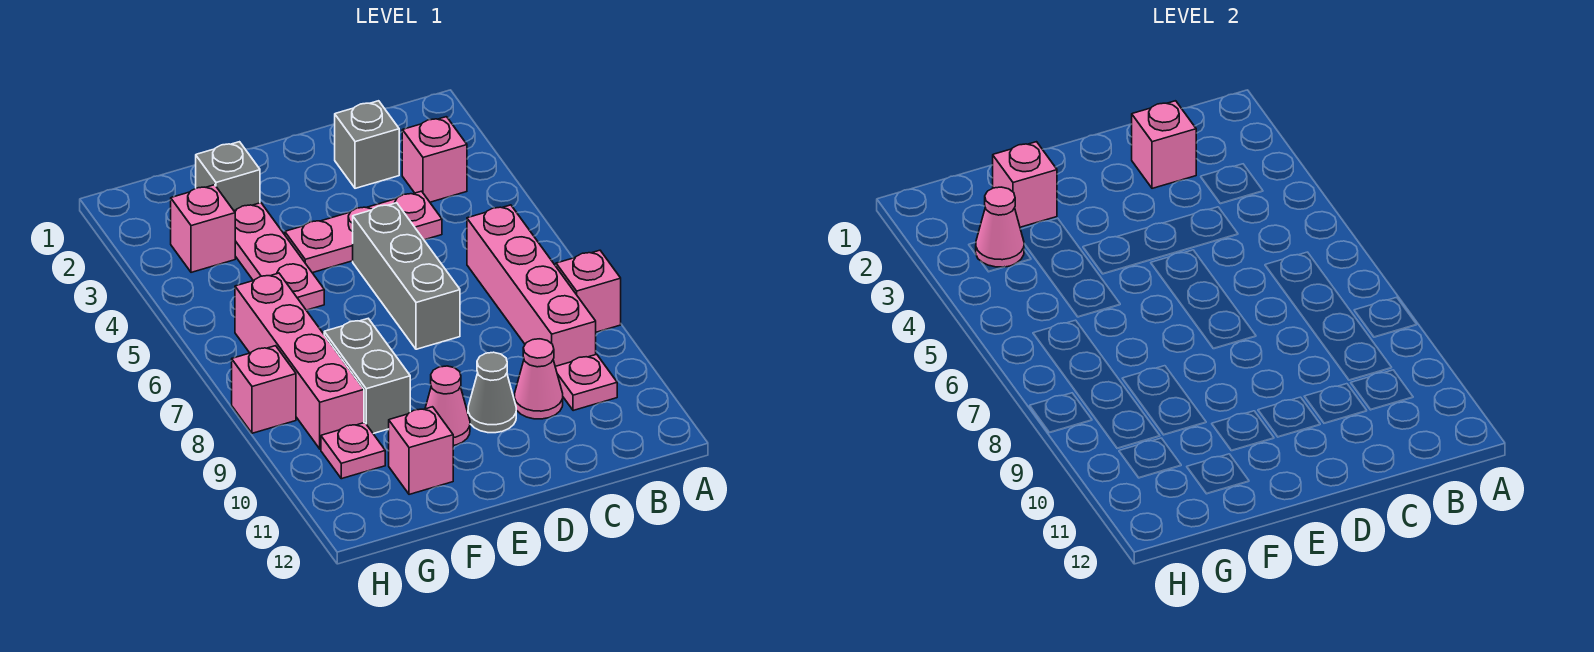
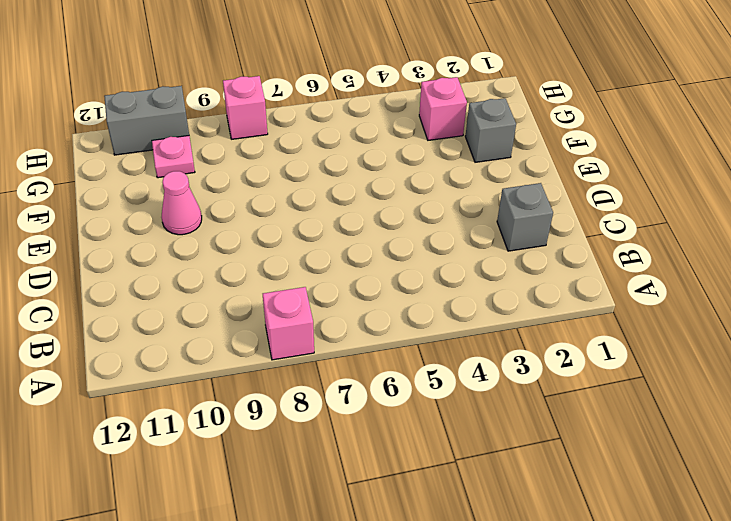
grey 1x2 brick [104,86,189,155] -> grey 1x2 brick moved to [324,319,410,434]
none -> pink 1x1 brick [402,117,467,202]
none -> pink 1x4 brick [467,205,596,366]
none -> pink 1x1 plate [555,354,617,411]

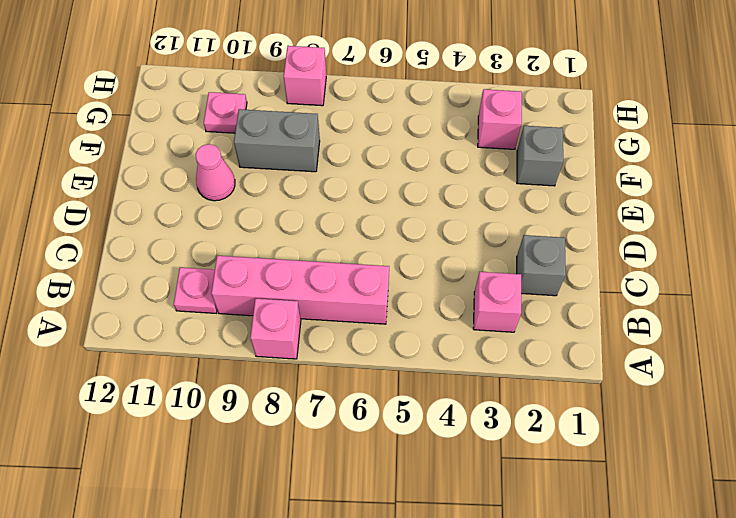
none -> pink 1x3 plate [285,191,442,273]
none -> pink 1x1 cone [514,339,563,419]
none -> grey 1x3 brick [353,203,460,349]

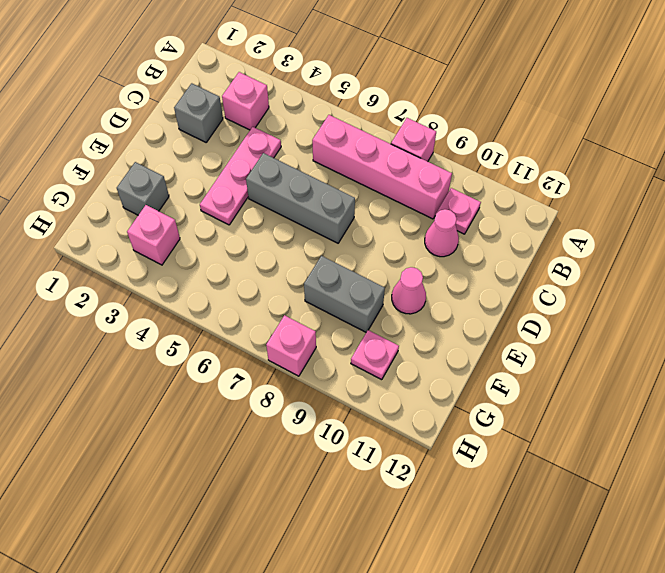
none -> grey 1x1 cone [468,352,516,433]
none -> pink 1x3 plate [234,203,324,310]
none -> pink 1x1 brick [389,407,453,494]

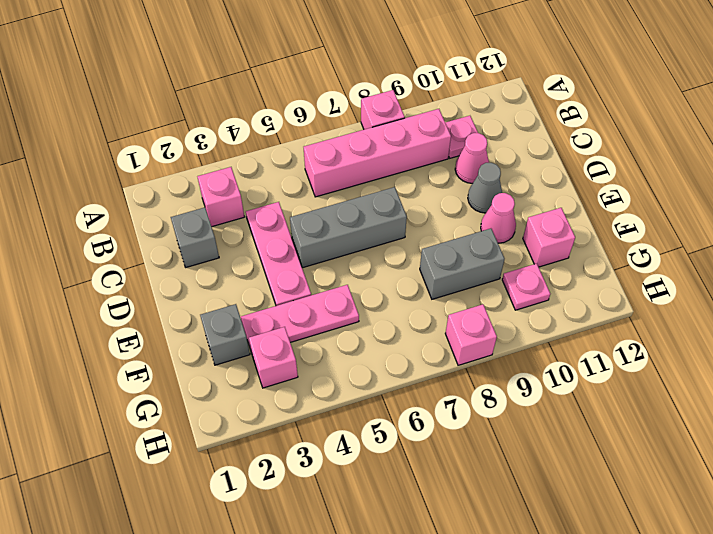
none -> pink 1x4 brick [235,273,364,449]
none -> pink 1x1 brick [1132,101,1196,188]
none -> pink 1x1 brick [993,142,1057,227]

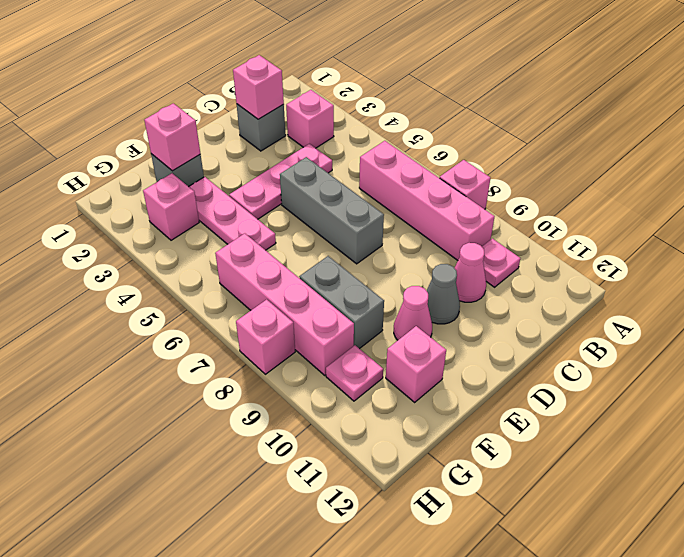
none -> pink 1x1 cone [976,187,1024,267]

